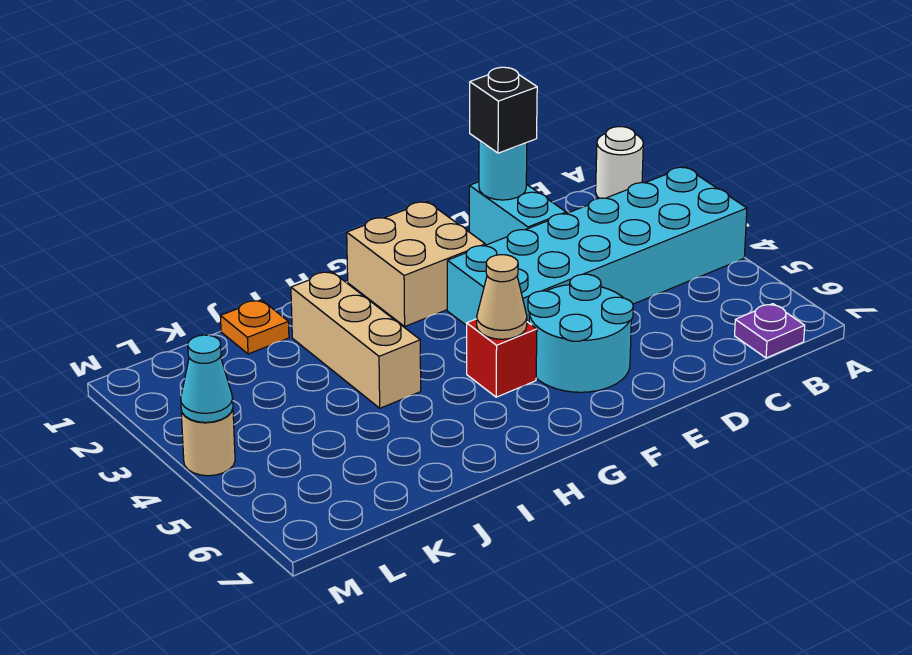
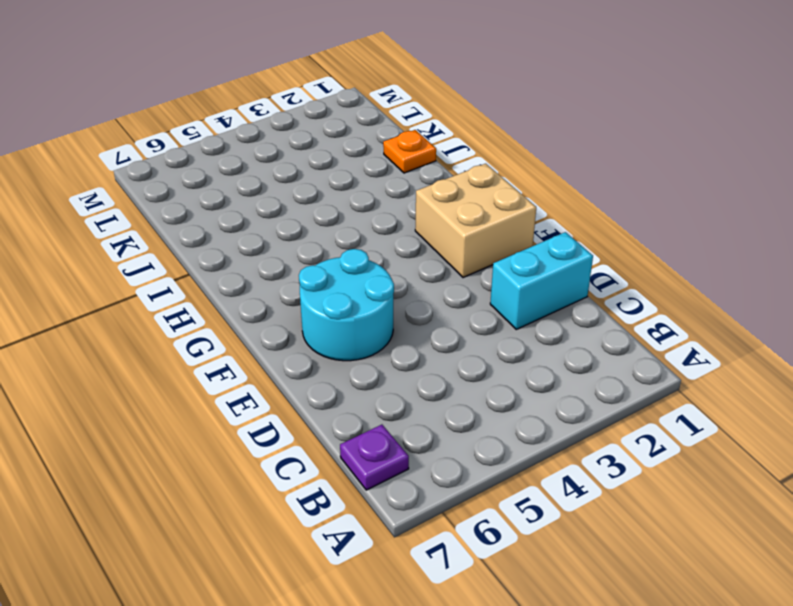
none -> white 1x1 round brick [596,127,643,198]
none -> cyan 2x6 brick [447,167,747,326]
none -> red 1x1 brick [467,319,537,397]

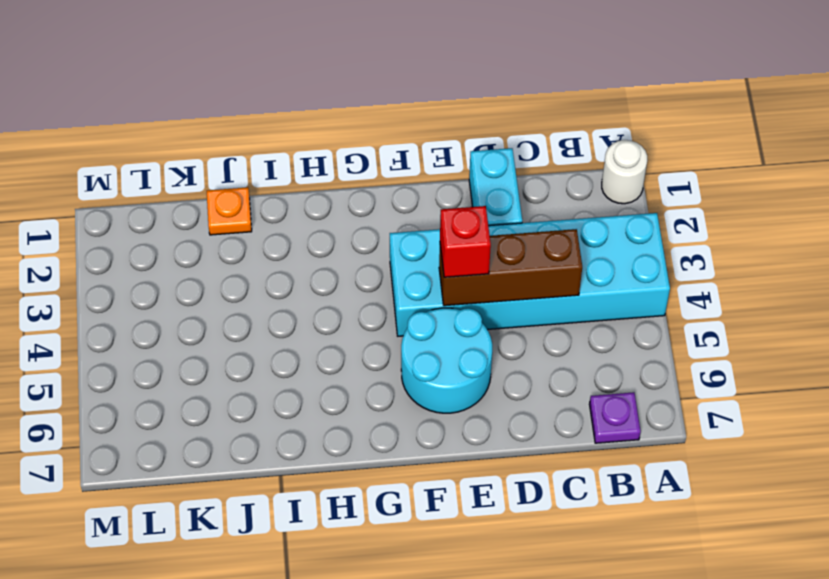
brown 1x3 brick [439,229,582,306] -> none
red 1x1 brick [440,206,491,277] -> red 1x1 brick moved to [467,319,537,397]
none -> tan 2x2 brick [347,202,485,326]
none -> tan 1x3 brick [291,271,421,408]
none -> tan 1x1 round brick [181,409,235,476]

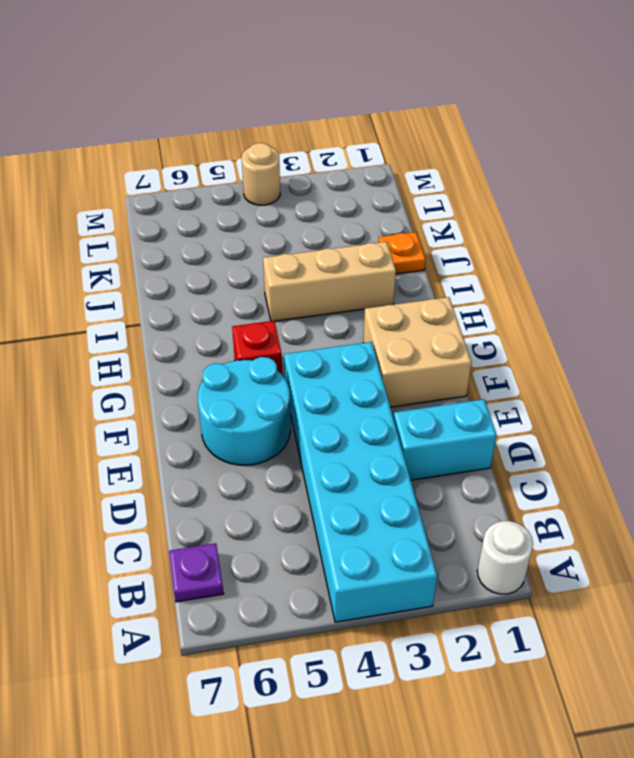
none -> cyan 1x1 round brick [479,140,527,200]
none -> tan 1x1 cone [477,255,527,339]
none -> cyan 1x1 cone [181,335,233,422]

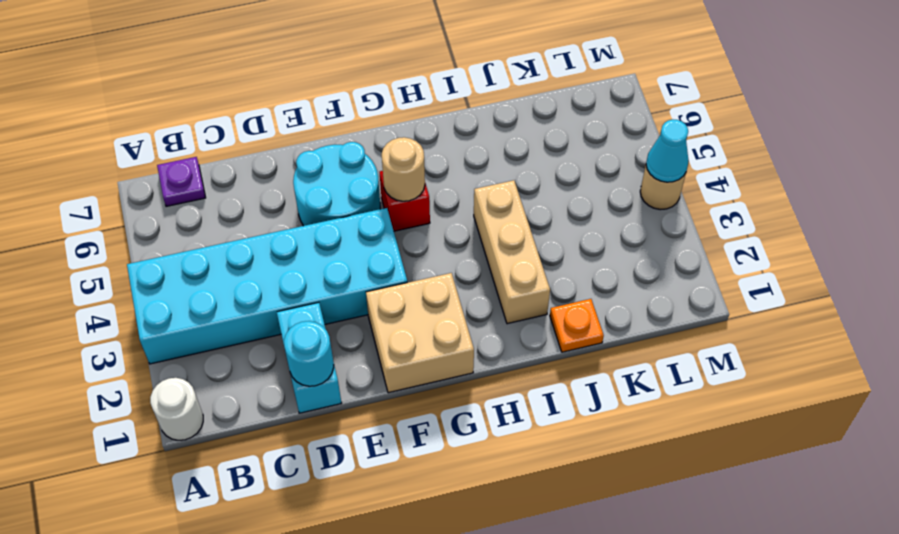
tan 1x1 round brick [382,137,425,201] -> tan 1x1 cone [477,255,527,339]
none -> black 1x1 brick [470,67,537,153]

